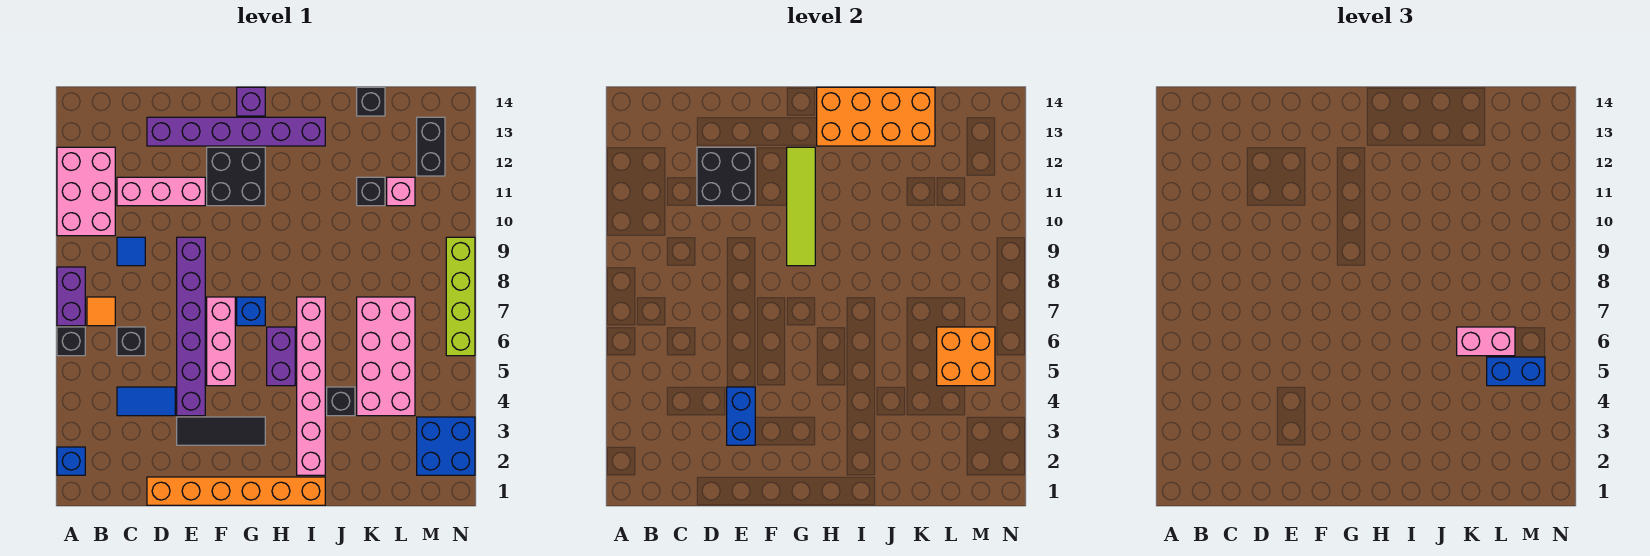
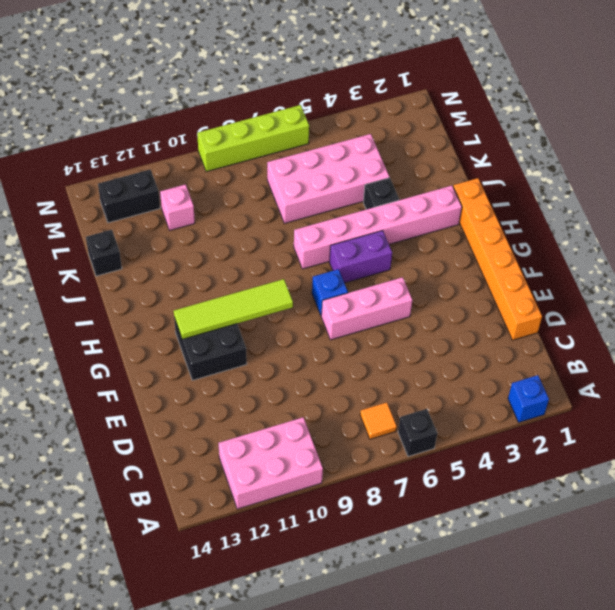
none -> purple 1x2 brick [57,267,85,326]
none -> blue 1x2 tile [117,387,175,416]
none -> black 1x1 brick [117,327,145,356]
none -> blue 1x1 tile [117,237,145,266]

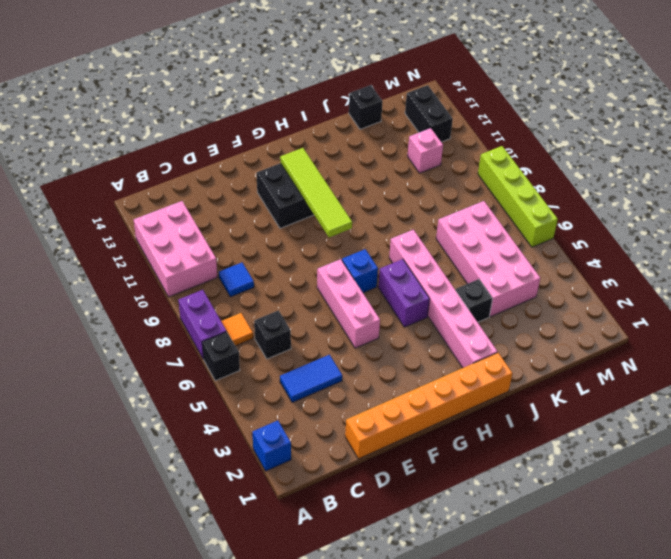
none -> pink 1x3 brick [117,177,205,206]
none -> purple 1x6 brick [147,117,325,146]
none -> black 1x3 tile [177,417,265,445]
none -> purple 1x6 brick [177,237,205,416]

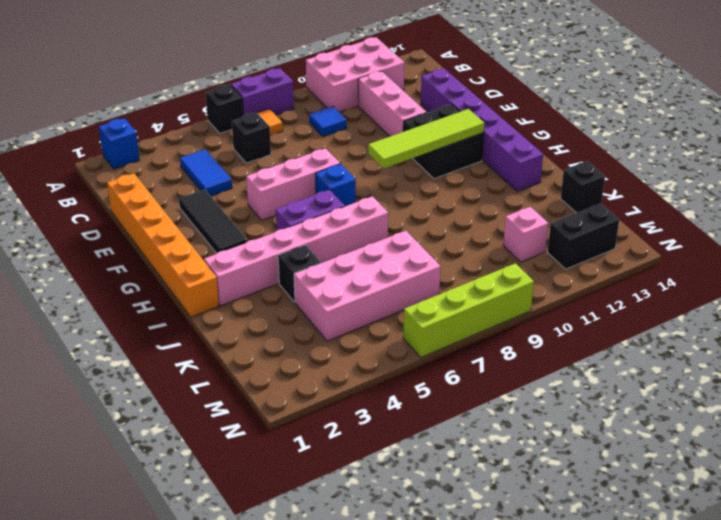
none -> purple 1x6 brick [177,237,205,416]
none -> purple 1x1 brick [237,87,265,116]
none -> black 1x1 brick [357,177,385,206]
none -> blue 2x2 brick [417,417,475,475]

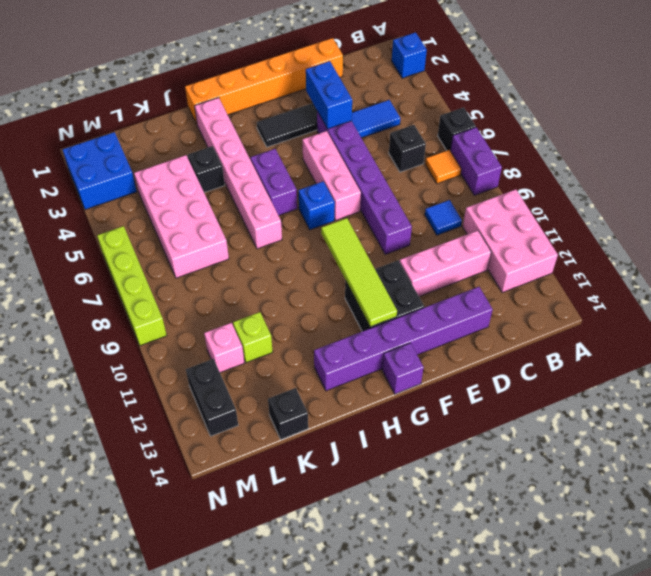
lime 1x1 brick [233,312,273,363] -> black 1x1 brick [357,177,385,206]
none -> black 2x2 brick [697,147,755,206]
none -> orange 2x4 brick [817,87,935,146]
none -> orange 2x2 brick [937,327,995,386]
none -> pink 1x2 brick [1457,327,1515,356]

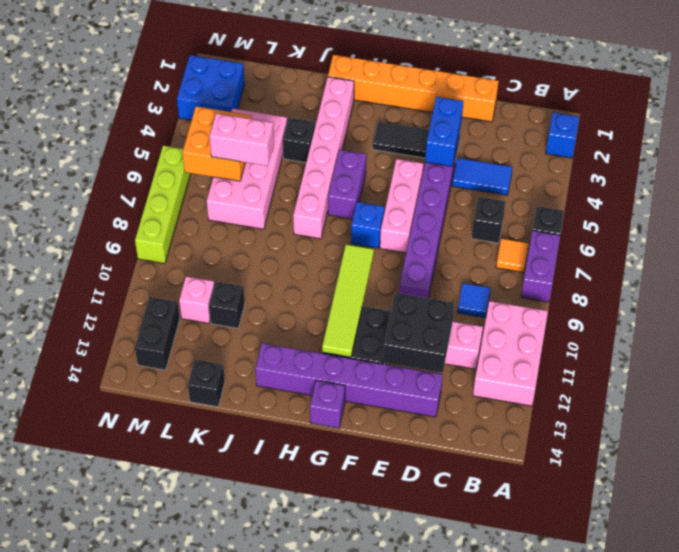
none -> orange 2x4 brick [817,87,935,146]
none -> blue 1x2 brick [1487,357,1545,386]

